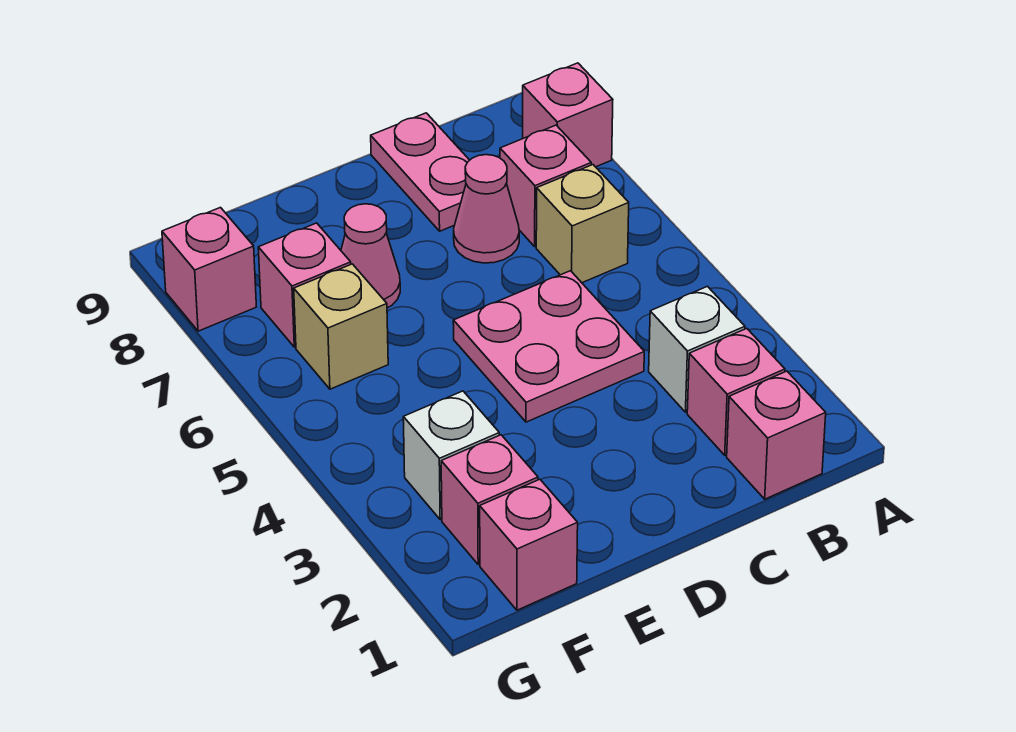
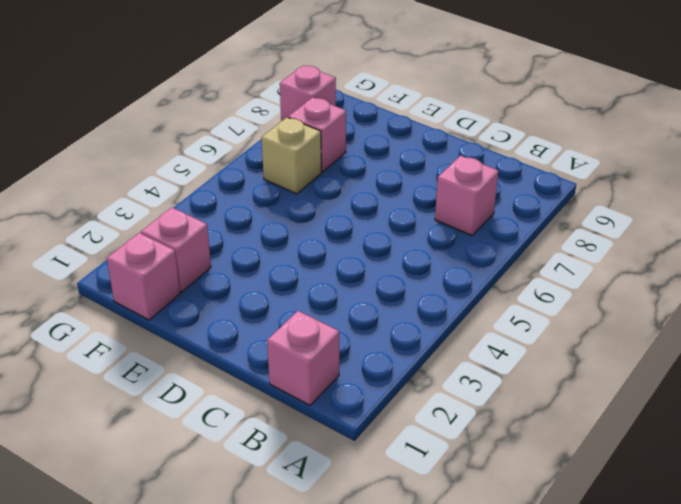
none -> pink 1x1 brick [523,63,613,167]
none -> pink 1x1 brick [687,329,785,455]
none -> white 1x1 brick [649,286,745,412]

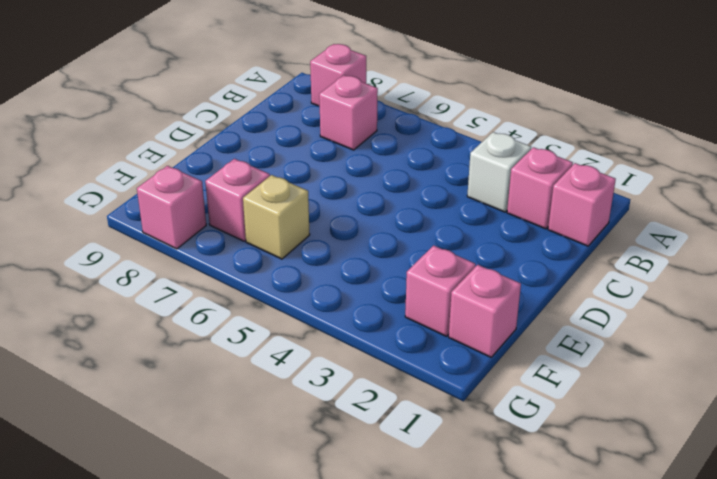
none -> tan 1x1 brick [536,165,629,283]
none -> pink 2x2 plate [453,271,644,422]
none -> pink 1x1 cone [454,155,519,263]

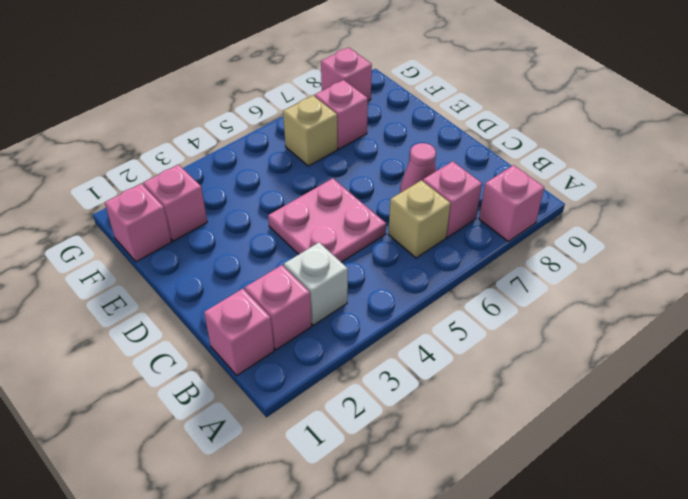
none -> pink 1x2 plate [371,113,469,231]
none -> pink 1x1 cone [341,204,400,308]
none -> white 1x1 brick [403,391,499,520]

